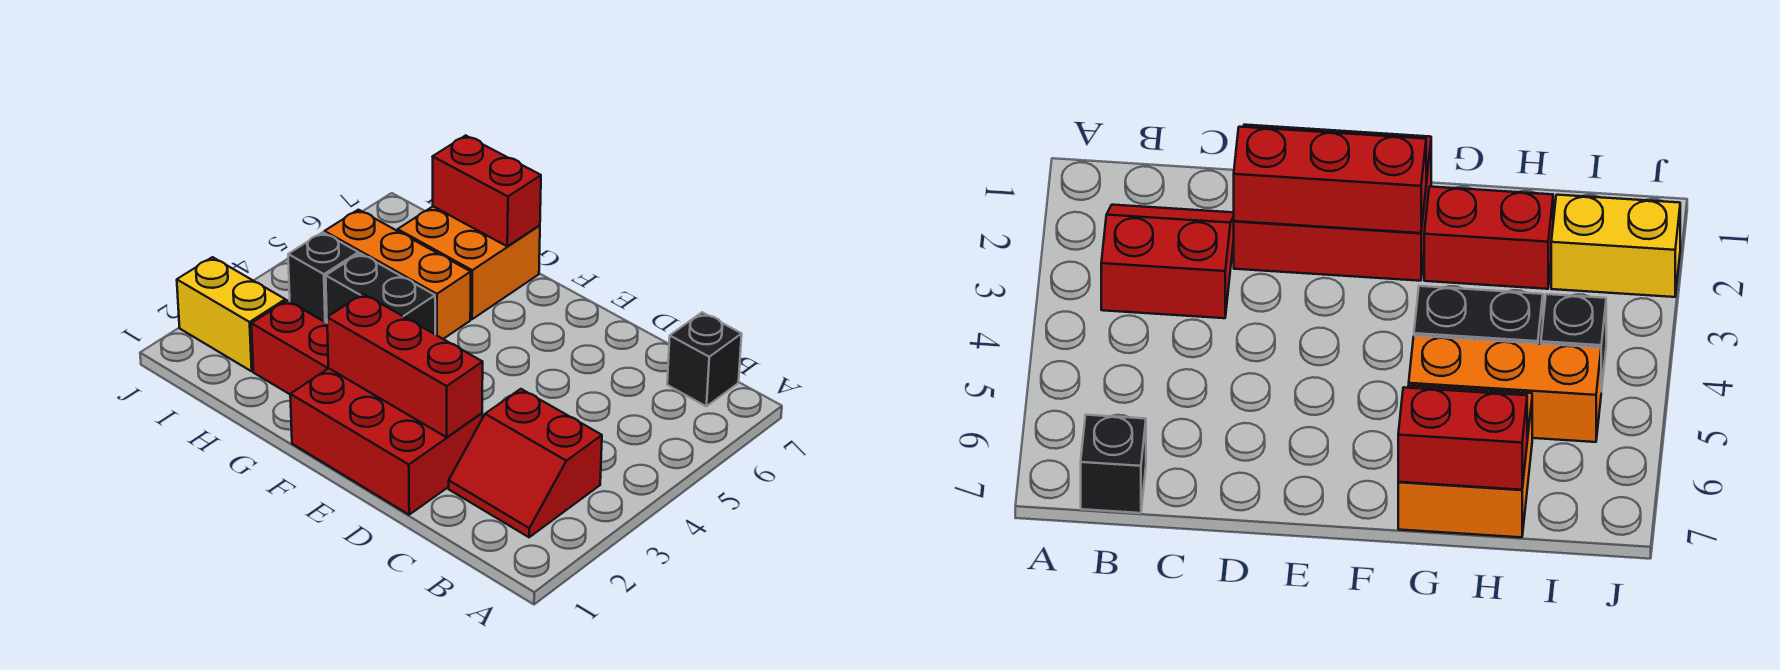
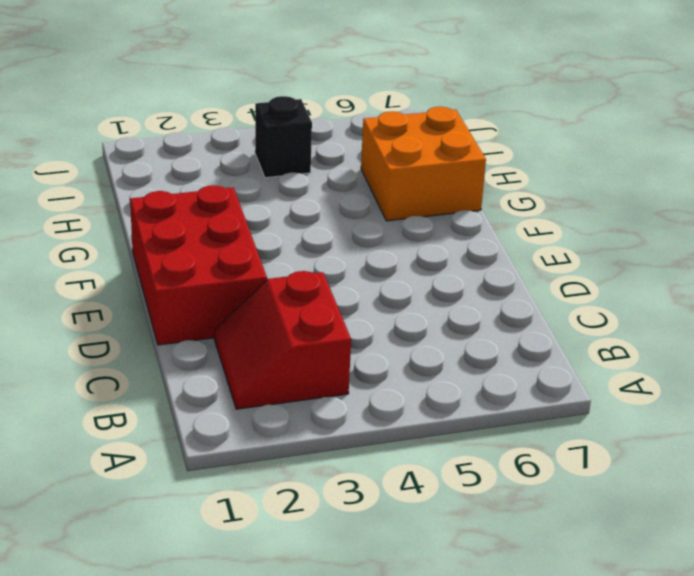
none -> black 1x1 brick [667,312,742,406]
none -> red 1x2 brick [251,300,328,394]

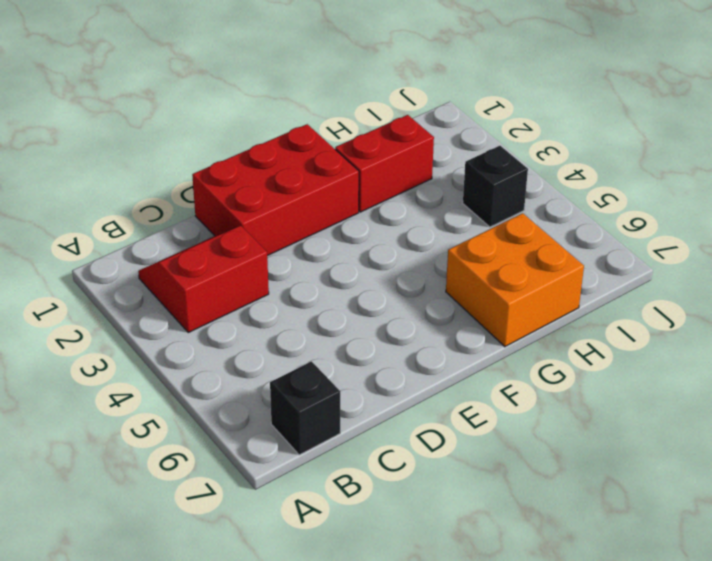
none -> black 1x2 brick [326,253,435,334]
none -> orange 1x3 brick [324,210,471,339]

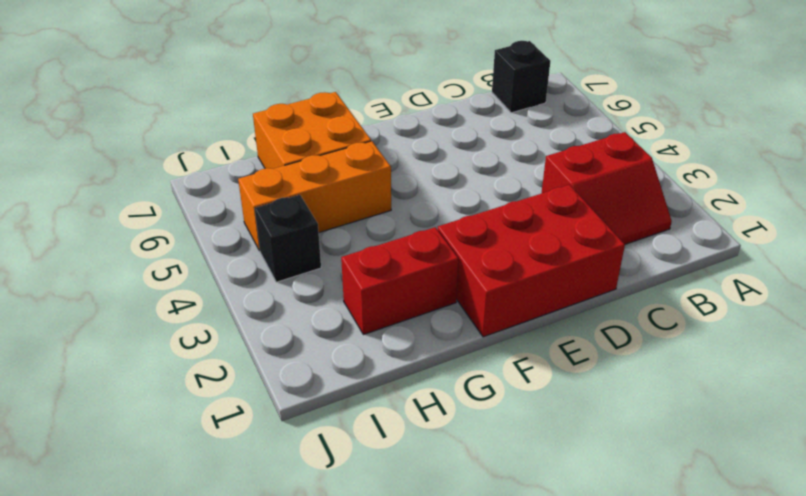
none -> black 1x2 brick [326,253,435,334]
none -> yellow 1x2 brick [177,257,285,371]

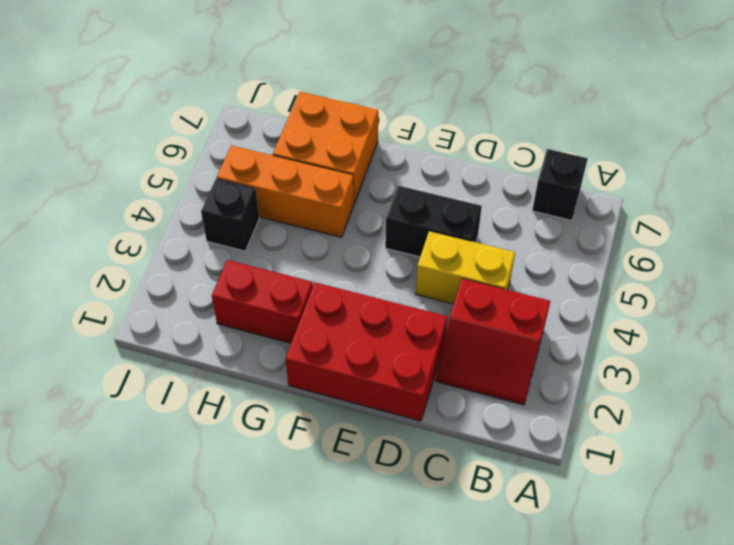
yellow 1x2 brick [416,231,515,304] -> yellow 1x2 brick moved to [177,257,285,371]
black 1x2 brick [385,186,482,257] -> black 1x2 brick moved to [326,253,435,334]
none -> red 1x3 brick [327,294,483,437]
none -> red 1x2 brick [433,135,541,246]

